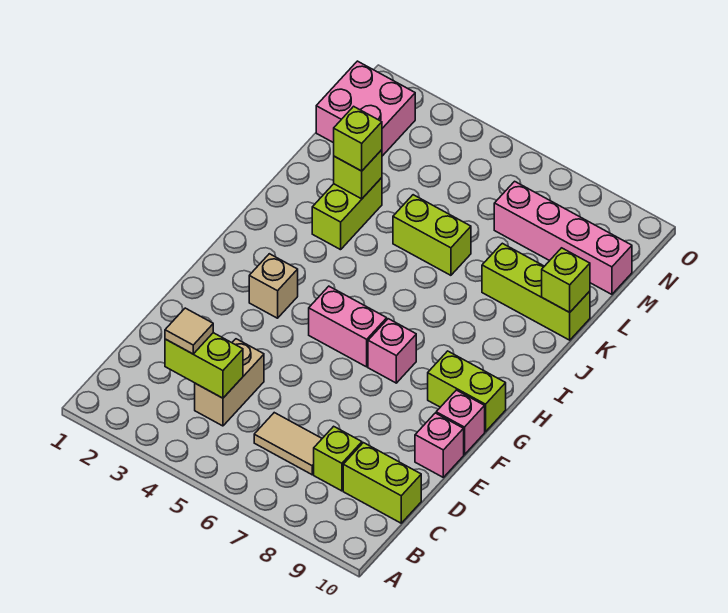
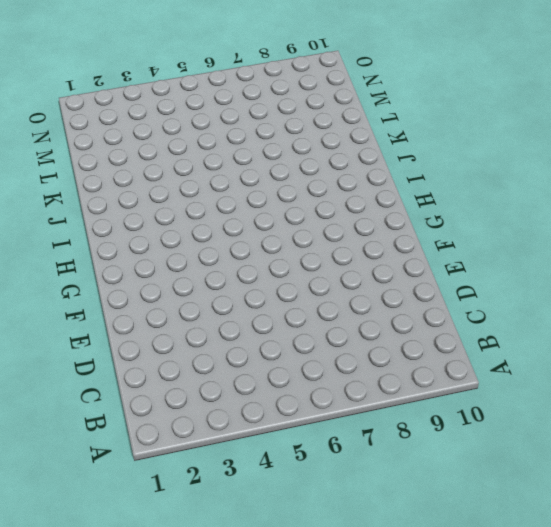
none -> tan 1x2 brick [195,339,264,426]
none -> tan 1x2 tile [254,413,322,474]
none -> lime 1x1 brick [314,426,362,491]

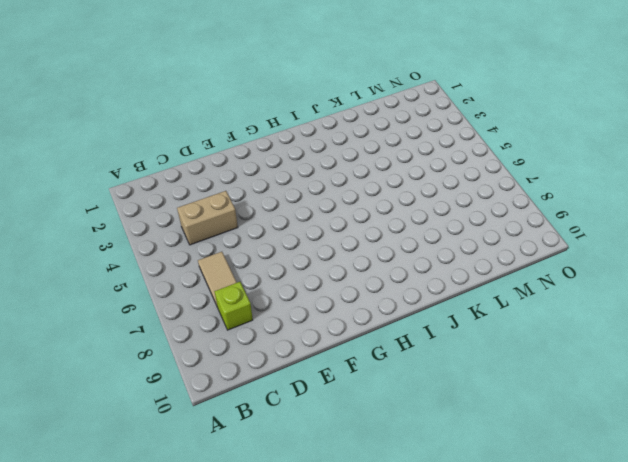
none -> lime 1x2 brick [343,443,421,523]
none -> pink 1x1 brick [415,413,464,477]
none -> pink 1x1 brick [436,390,485,455]

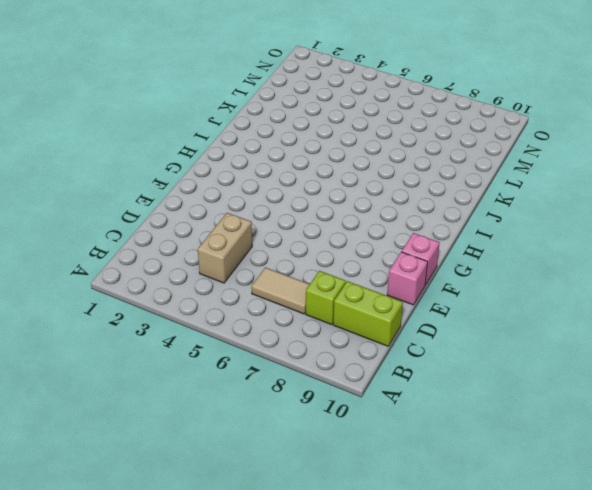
none -> tan 1x1 brick [249,254,298,318]
none -> pink 1x2 brick [309,286,387,367]
none -> pink 1x1 brick [368,319,416,383]

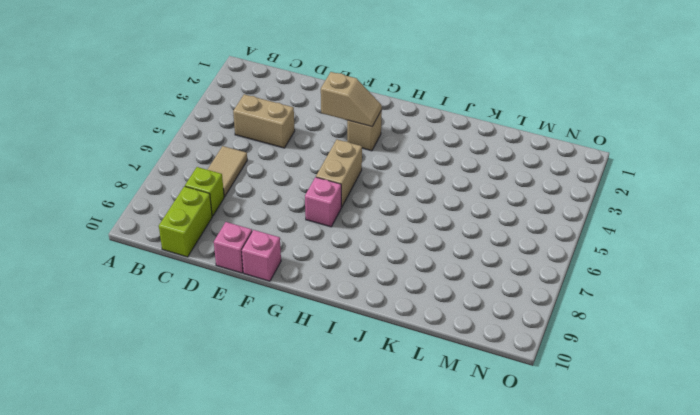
tan 1x2 slope [321,72,382,126] -> none
tan 1x2 brick [316,140,362,207] -> pink 1x2 brick [309,286,387,367]
none -> lime 1x2 brick [428,351,506,432]
none -> lime 1x2 brick [312,178,382,250]
none -> lime 1x2 brick [393,195,471,275]

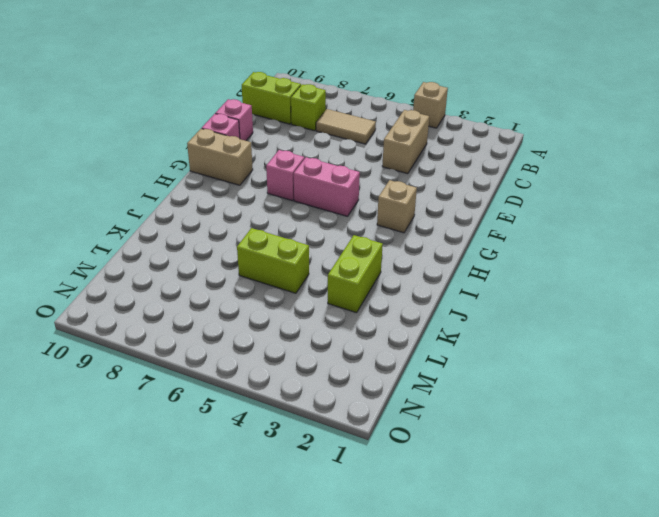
tan 1x1 brick [413,82,448,128] -> none
tan 1x2 brick [187,129,253,185] -> lime 1x2 brick [428,351,506,432]
none -> lime 1x3 brick [482,243,590,340]
none -> pink 2x2 brick [316,61,415,156]
none -> pink 1x4 brick [494,181,632,294]

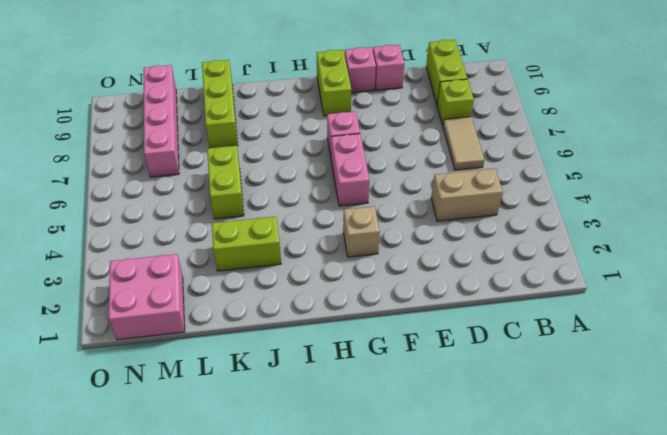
none -> lime 1x2 brick [165,333,243,398]
none -> lime 1x1 brick [334,150,382,199]
none -> lime 1x1 brick [542,248,590,312]

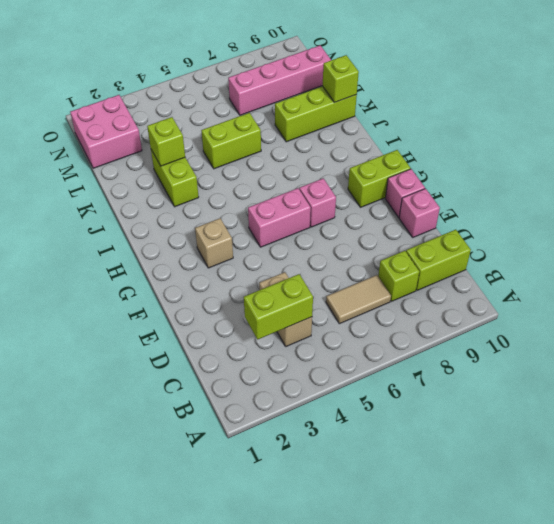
none -> tan 1x1 tile [165,308,213,354]
none -> lime 1x1 brick [334,106,382,171]

